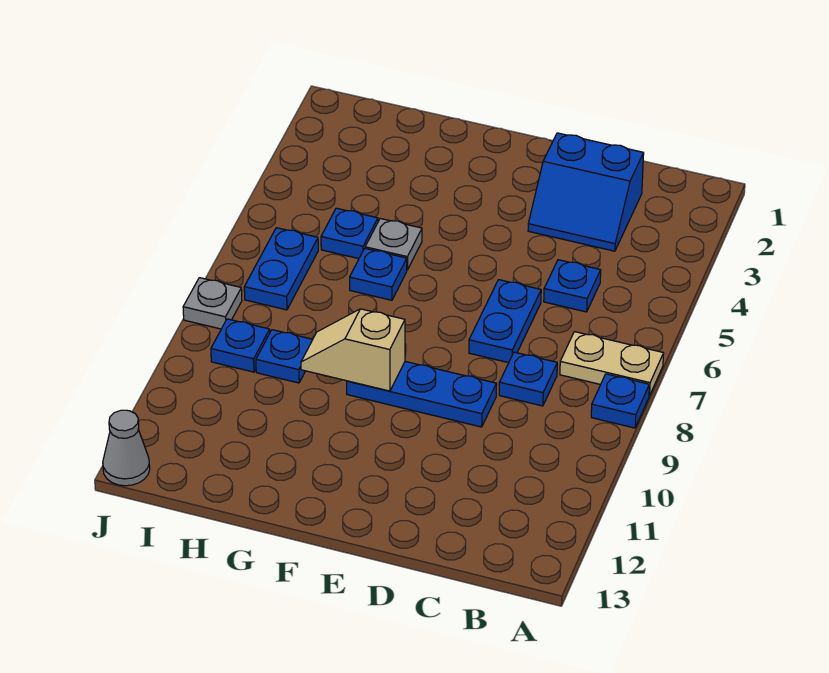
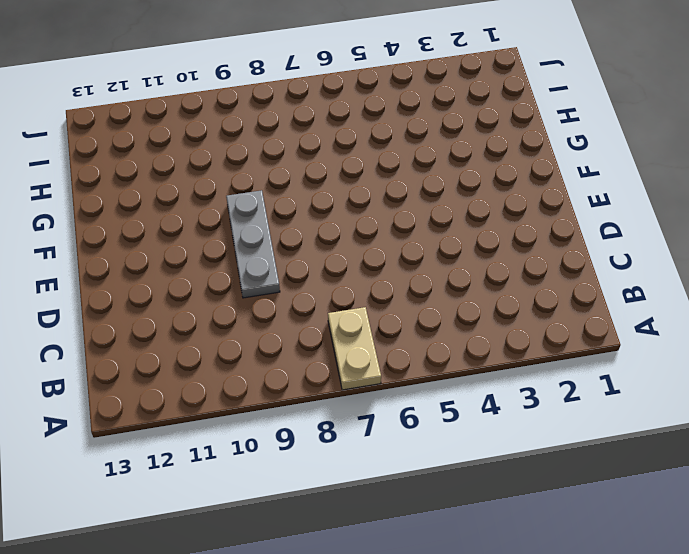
grey 1x3 plate [226,190,280,298] -> blue 1x3 plate [347,361,497,427]
none -> blue 1x1 plate [591,374,649,428]
none -> blue 2x2 slope [528,133,644,251]
none -> blue 1x1 plate [544,260,601,312]

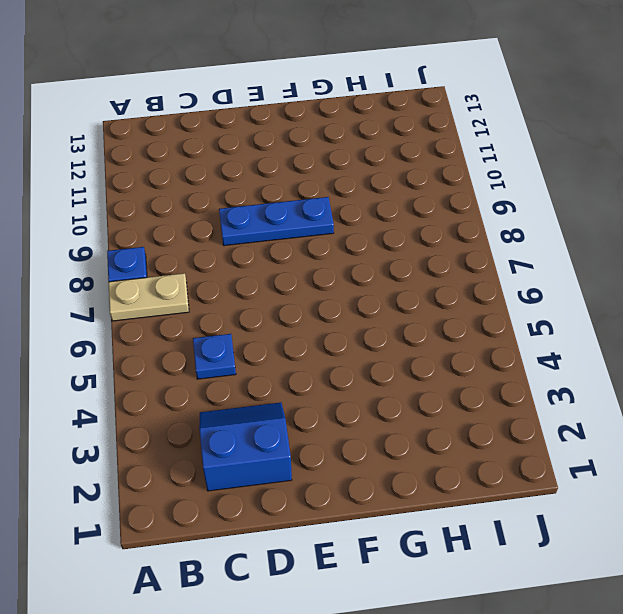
none -> blue 1x1 plate [499,352,557,406]
none -> blue 1x2 plate [469,280,541,363]
none -> grey 1x1 plate [365,218,422,270]

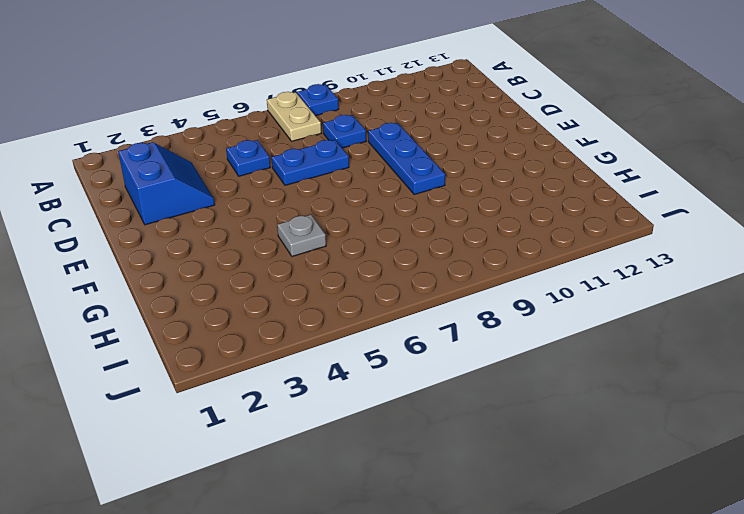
none -> blue 1x1 plate [350,248,407,300]
none -> blue 1x1 plate [321,208,378,259]
none -> blue 1x1 plate [256,330,313,383]

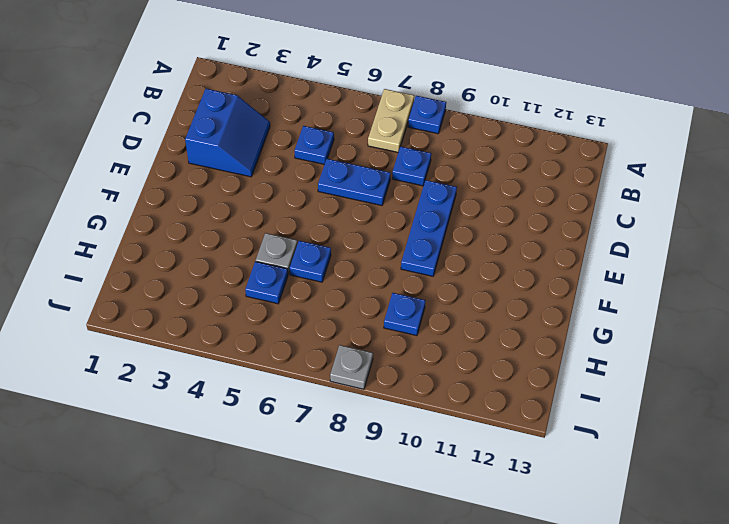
none -> blue 1x2 plate [244,228,318,310]
none -> blue 1x1 plate [211,319,270,372]
none -> grey 1x1 cone [103,410,150,486]

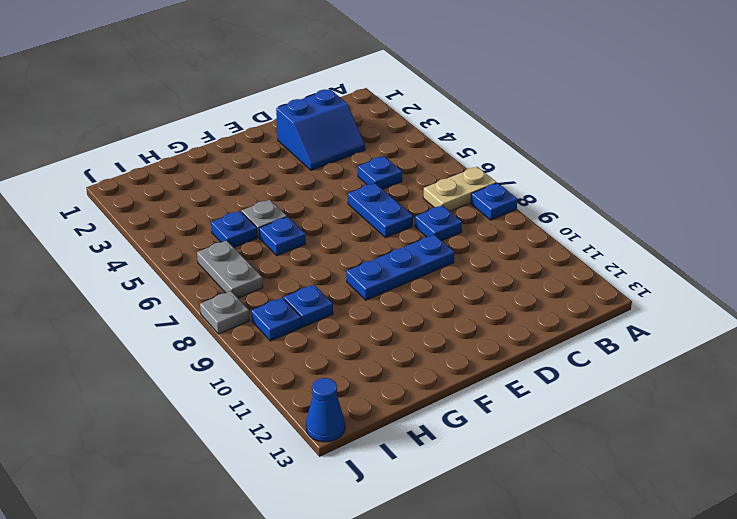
grey 1x2 plate [197,240,263,298] -> blue 1x2 plate [244,228,318,310]
blue 1x1 cone [306,378,345,442] -> grey 1x1 cone [103,410,150,486]
none -> tan 1x2 slope [301,309,405,391]

